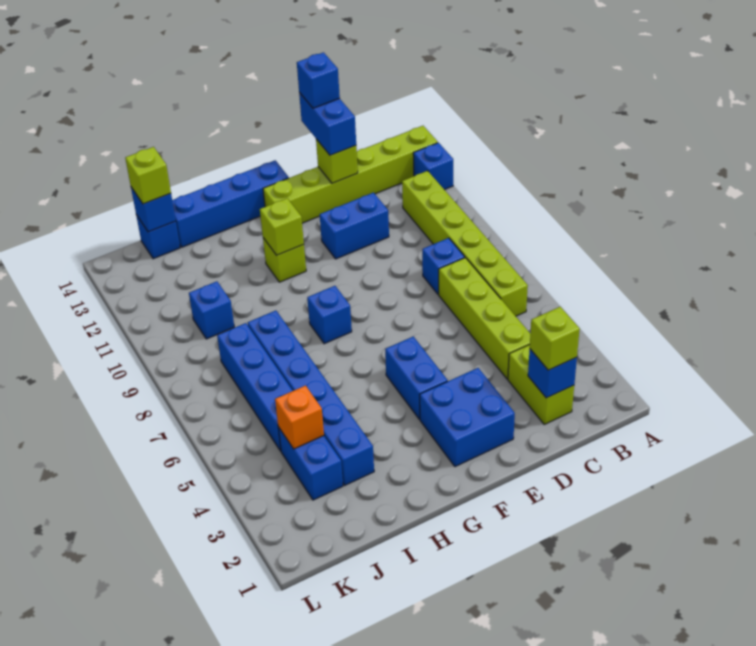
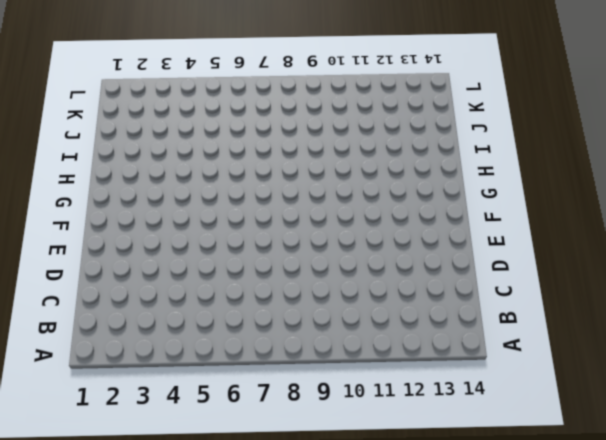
none -> blue 1x1 brick [413,143,453,190]
none -> lime 1x6 brick [263,126,438,223]
none -> lime 1x6 brick [402,171,528,316]

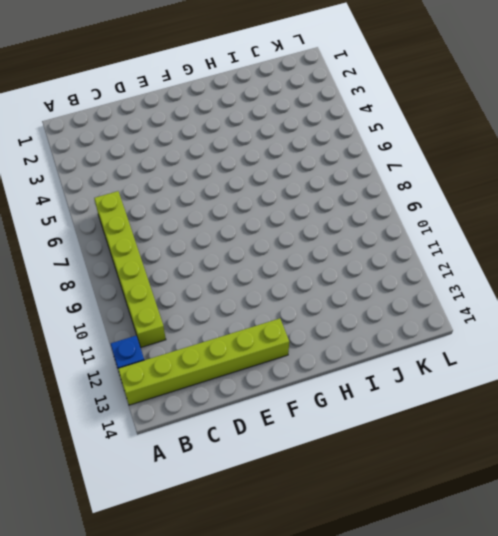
none -> lime 1x2 brick [508,345,574,424]
none -> lime 1x4 brick [439,258,530,379]
none -> blue 1x1 brick [422,238,465,295]

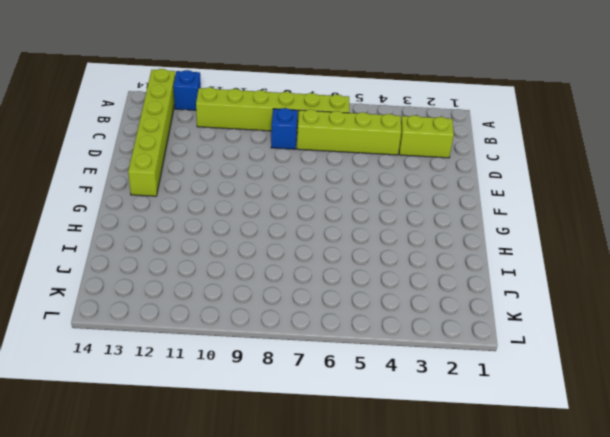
none -> blue 1x2 brick [320,193,389,259]
none -> blue 2x2 brick [420,368,515,467]
none -> blue 1x2 brick [385,337,448,419]

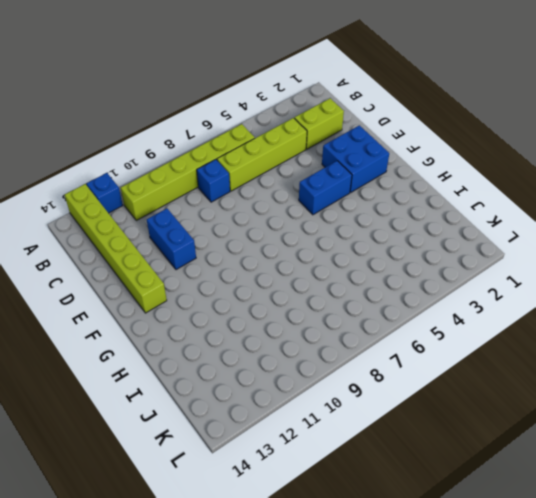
none -> blue 1x4 brick [172,160,289,247]
none -> blue 1x1 brick [307,286,352,344]
none -> lime 1x1 brick [263,238,306,282]

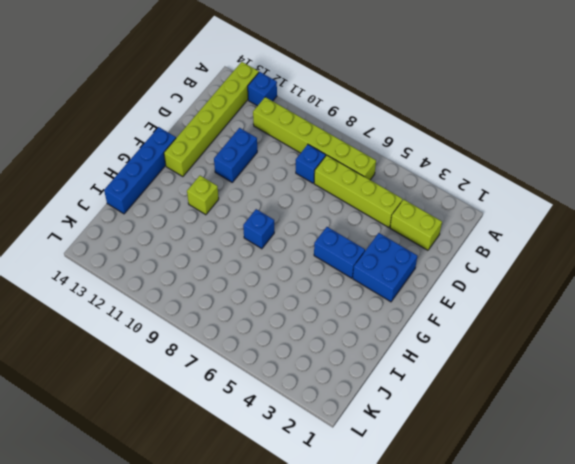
none -> blue 1x6 brick [248,311,374,485]
none -> blue 1x2 brick [278,427,343,500]
none -> blue 1x4 brick [217,323,293,451]

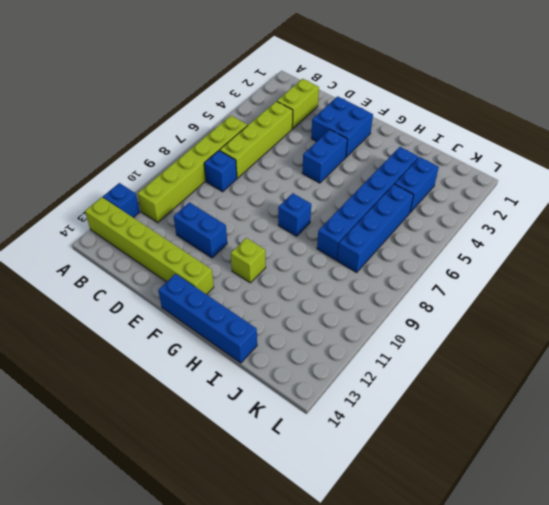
none -> blue 1x1 brick [189,281,234,339]
none -> blue 1x1 brick [136,215,180,259]
none -> blue 1x1 brick [528,349,577,398]

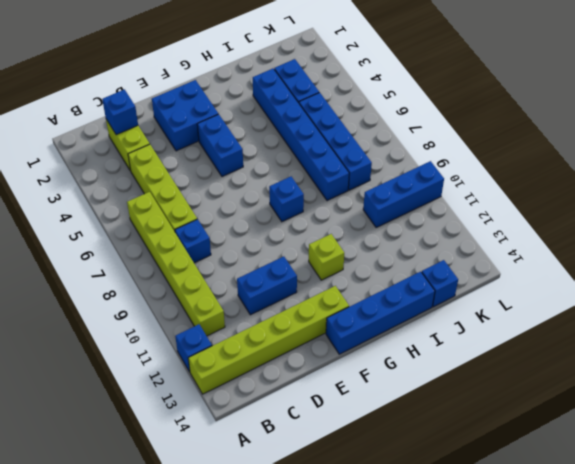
blue 1x3 brick [363,161,444,227] -> blue 1x1 brick [189,281,234,339]
none -> lime 1x1 brick [316,139,358,183]
none -> lime 1x1 brick [260,198,304,255]
none -> orange 1x1 brick [275,386,324,449]

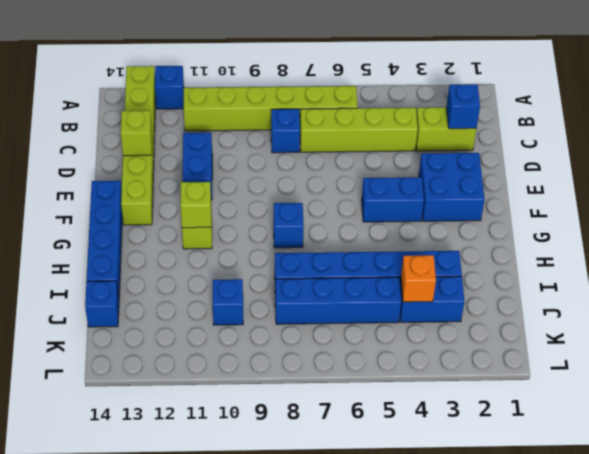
none -> blue 1x1 brick [131,187,176,232]
none -> lime 1x1 brick [530,307,580,370]
none -> blue 1x2 brick [299,93,356,155]

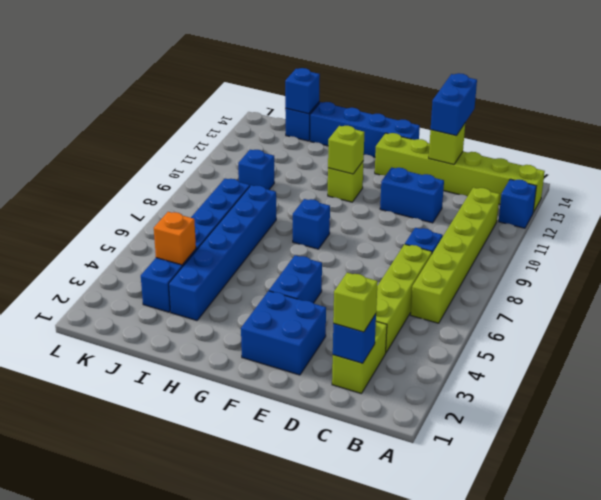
none -> lime 1x1 brick [125,147,171,204]
none -> blue 1x1 brick [297,52,340,108]

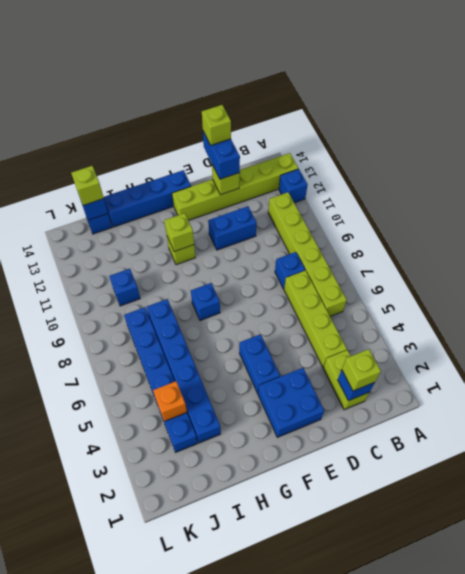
lime 1x1 brick [202,105,231,145] -> blue 1x1 brick [297,52,340,108]

